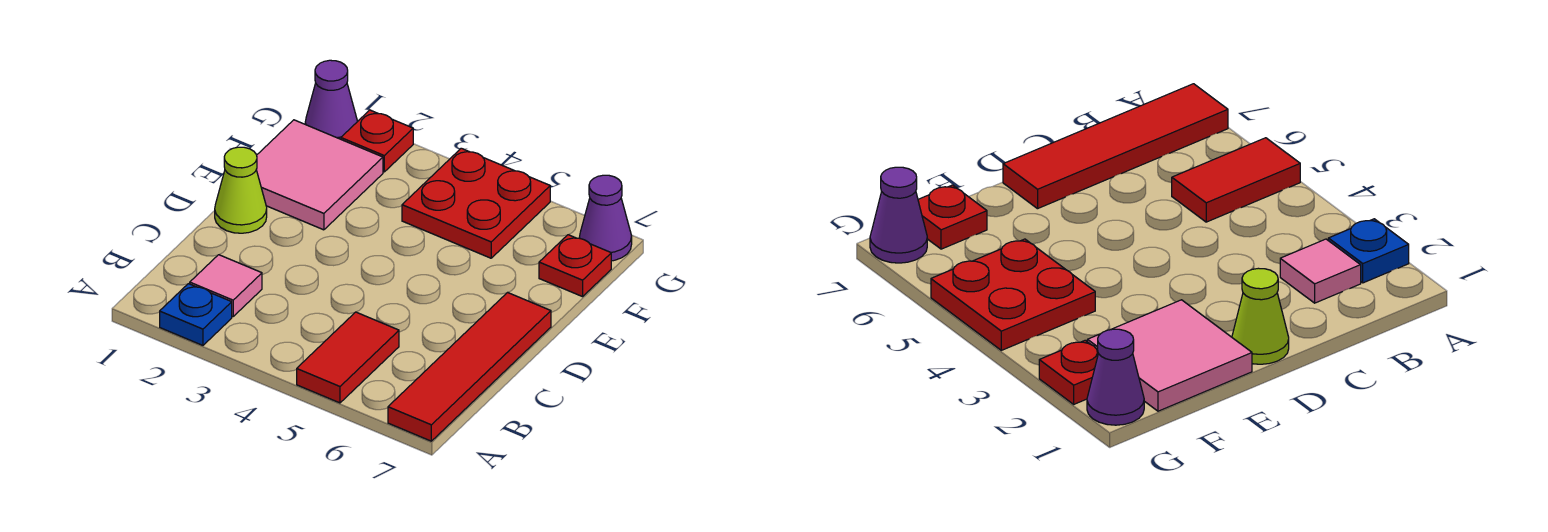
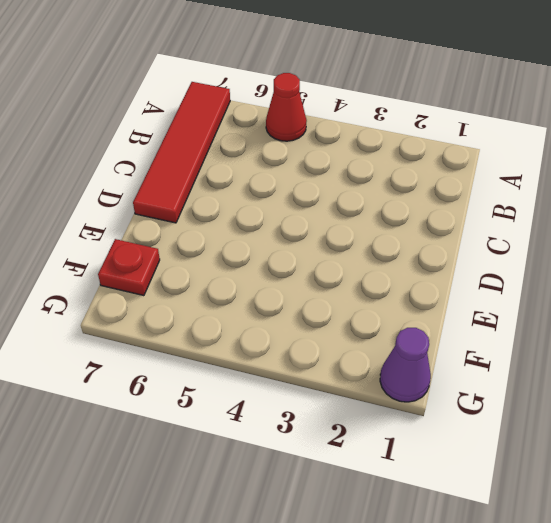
red 1x1 cone [266,73,307,141] -> red 1x2 tile [297,312,399,403]
none -> blue 1x1 plate [160,284,232,345]
none -> pink 1x1 tile [190,255,262,316]

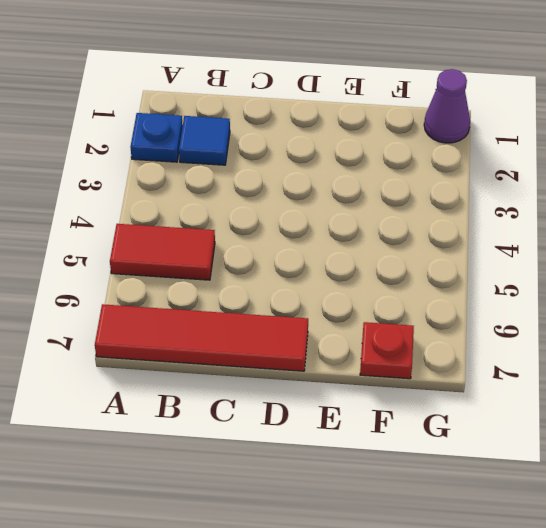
blue 1x1 tile [179,116,230,165] -> pink 1x1 tile [190,255,262,316]
none -> lime 1x1 cone [215,147,267,233]
none -> pink 2x2 tile [256,120,383,230]

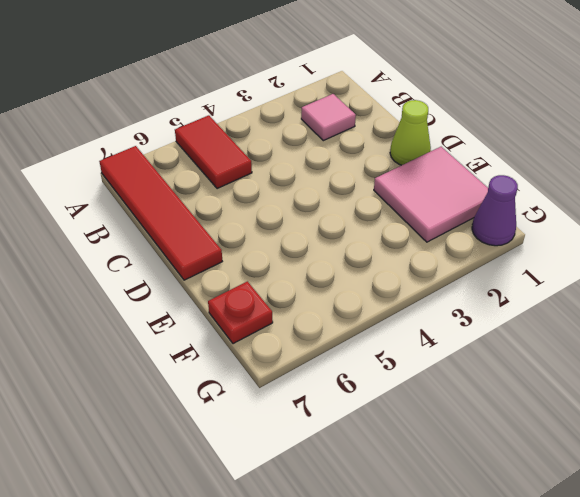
none -> blue 1x1 plate [160,284,232,345]
none -> red 2x2 plate [402,148,550,258]

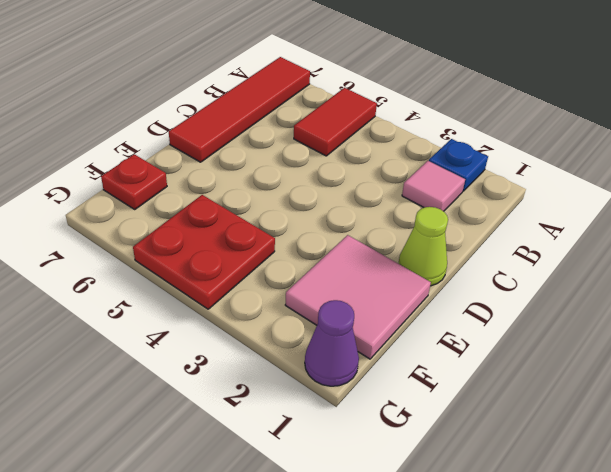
none -> red 1x1 plate [341,110,413,172]
none -> purple 1x1 cone [579,175,632,261]

